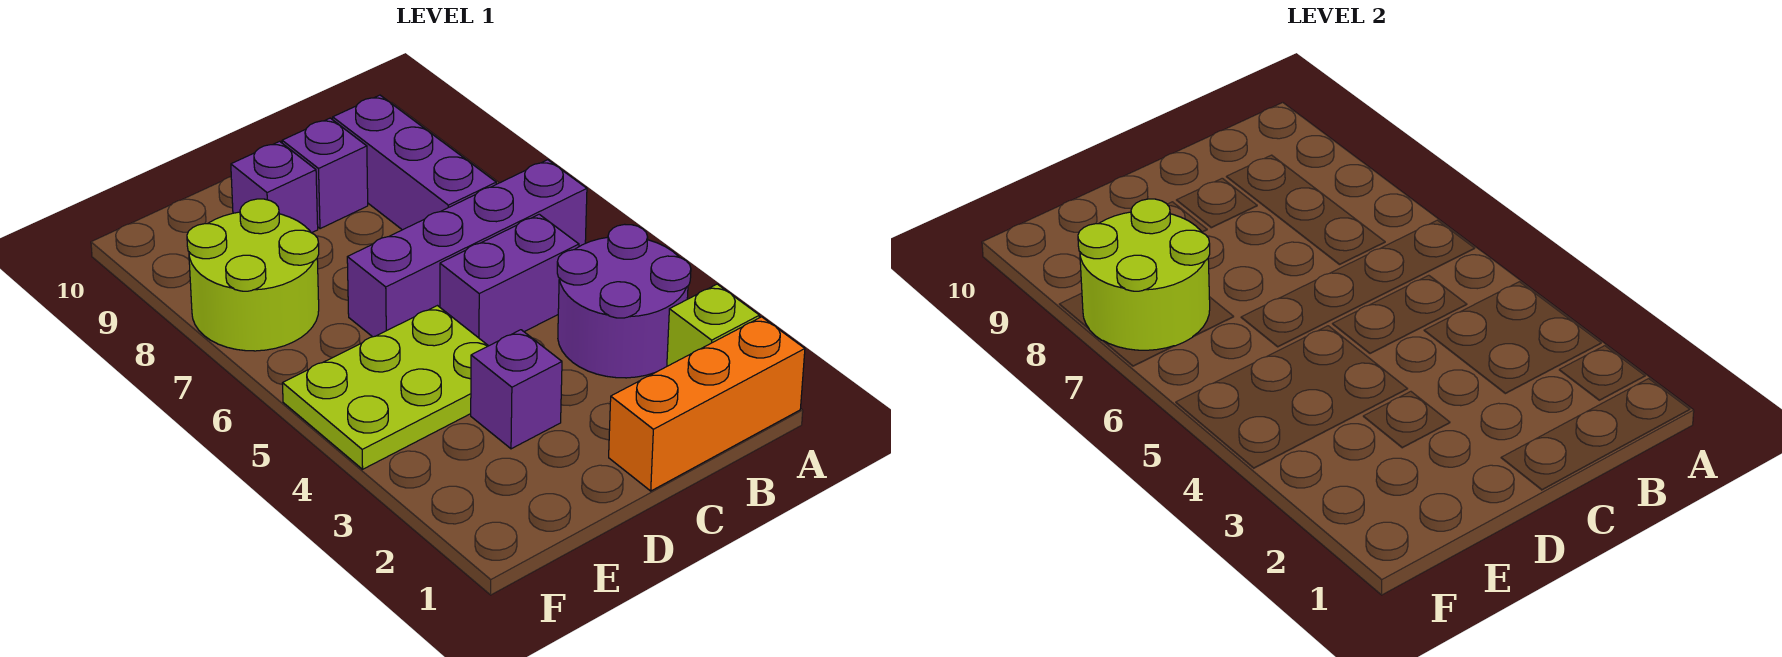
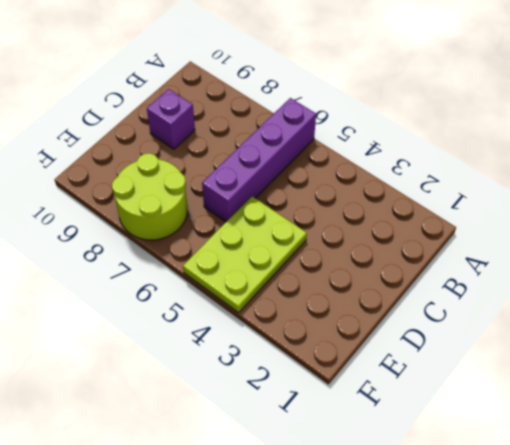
none -> orange 1x3 brick [609,317,805,491]
none -> lime 1x1 brick [667,284,760,366]
none -> purple 2x2 round brick [557,224,691,378]

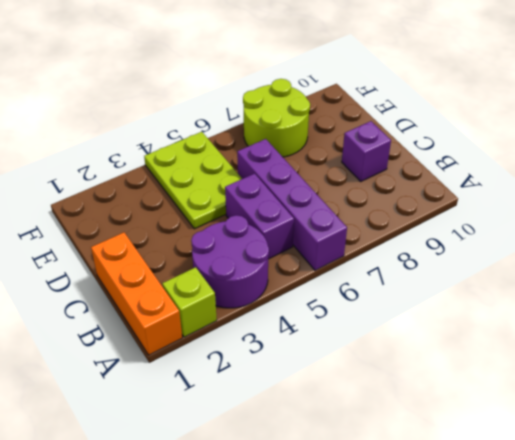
none -> purple 1x3 brick [333,95,496,230]
none -> purple 1x1 brick [471,330,562,449]
none -> purple 1x1 brick [231,141,318,233]

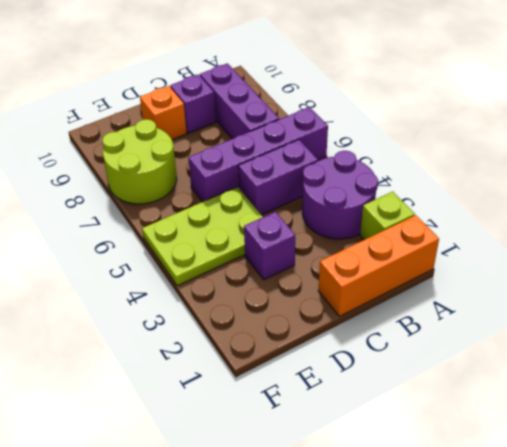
orange 1x1 brick [140,86,187,140] -> purple 1x1 brick [231,141,318,233]
none -> lime 2x2 round brick [1078,199,1210,350]

